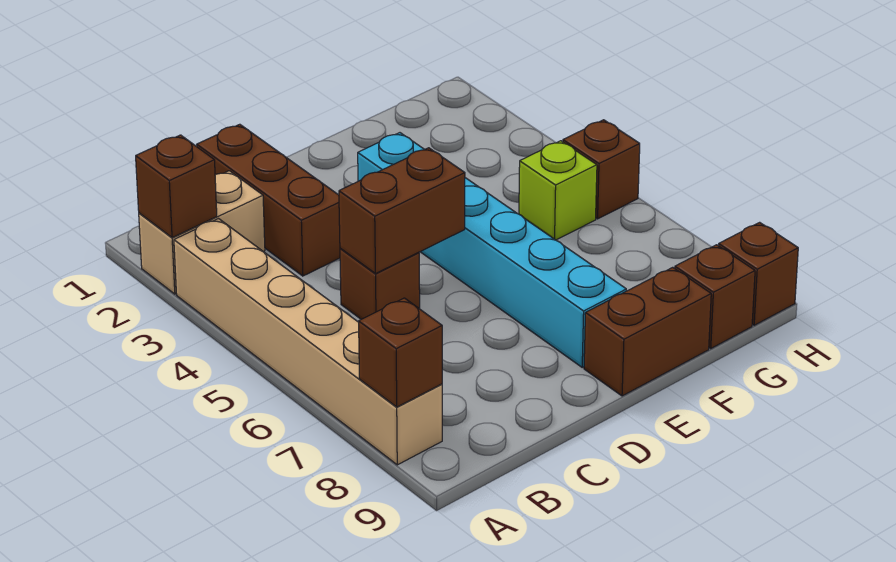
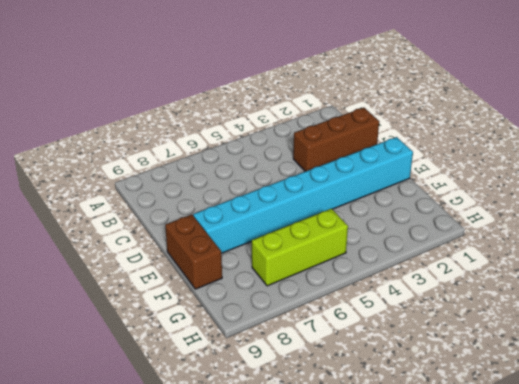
cyan 1x8 brick [193,137,413,253] -> cyan 1x6 brick [358,133,626,367]
lime 1x3 brick [252,209,348,286] -> lime 1x1 brick [519,141,597,240]
none -> tan 1x2 brick [139,171,265,294]
none -> tan 1x6 brick [174,219,442,465]
none -> brown 1x1 brick [340,248,420,319]

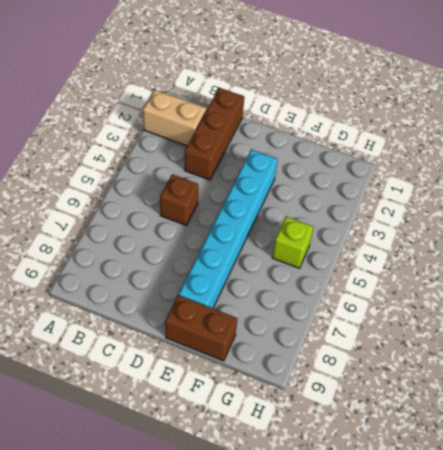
none -> tan 1x6 brick [174,219,442,465]
none -> brown 1x1 brick [675,245,755,348]
none -> brown 1x1 brick [563,120,640,219]

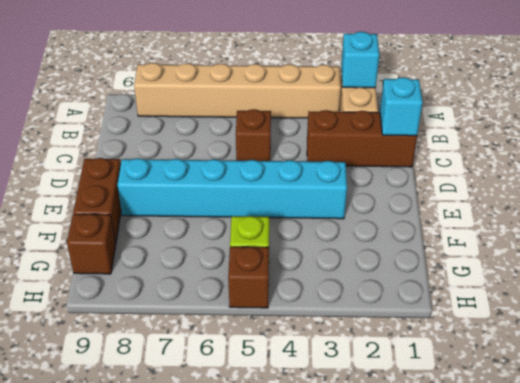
cyan 1x1 brick [341,32,379,88] -> brown 1x1 brick [136,135,217,238]
cyan 1x1 brick [380,77,423,136] -> none
none -> brown 1x1 brick [719,222,798,325]
none -> brown 1x1 brick [359,298,442,407]
none -> brown 1x2 brick [339,148,465,274]

